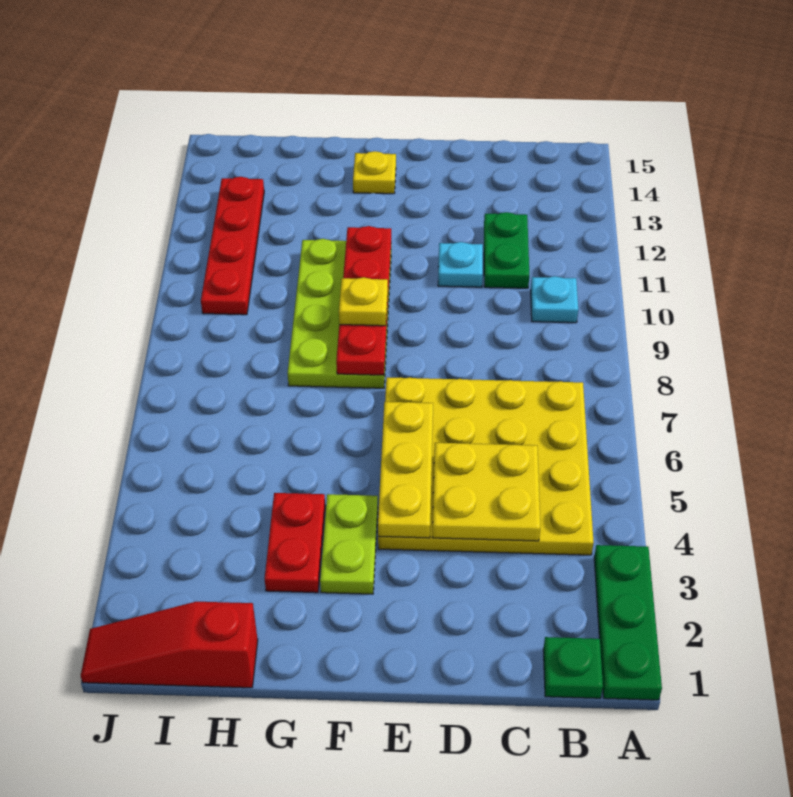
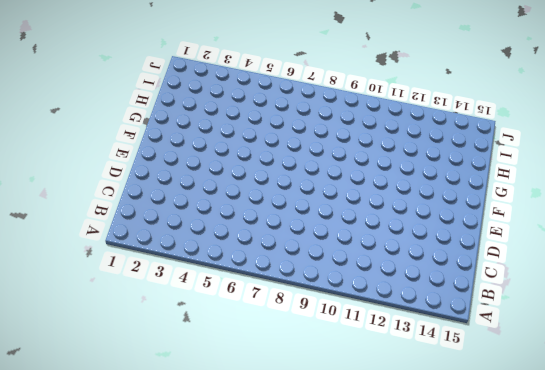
none -> green 1x3 plate [594,545,662,700]
none -> green 1x1 plate [543,637,603,698]
none -> yellow 4x4 plate [378,377,594,555]

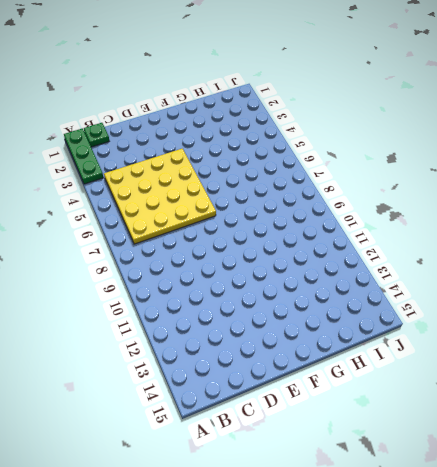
none -> cyan 1x1 plate [531,276,578,323]
none -> green 1x2 plate [484,212,529,288]
none -> cyan 1x1 plate [438,242,483,287]

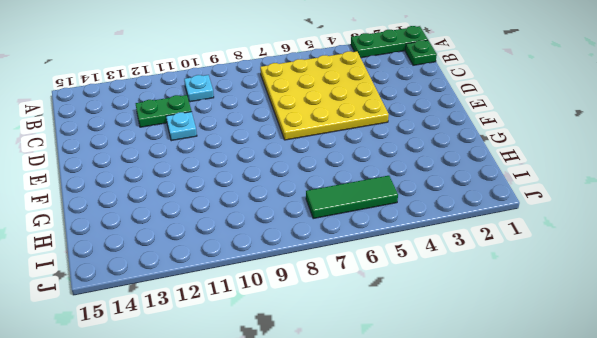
green 1x3 tile [306,176,398,218] -> none
none -> lime 1x2 plate [320,494,378,594]
none -> lime 2x4 plate [287,239,391,388]
none -> yellow 1x1 plate [353,151,396,194]

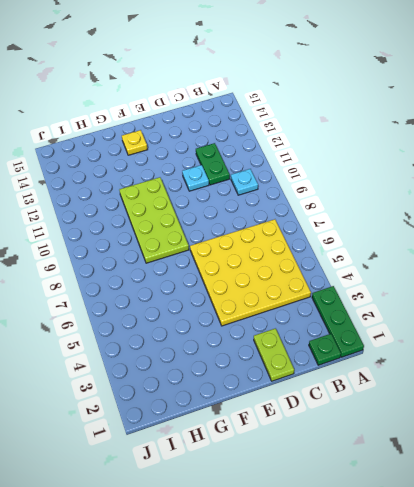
lime 1x2 plate [254,328,294,381] -> lime 1x2 plate moved to [320,494,378,594]
none -> red 1x2 plate [265,493,325,593]
none -> red 1x3 slope [81,602,258,688]
none -> red 1x4 plate [201,177,264,315]

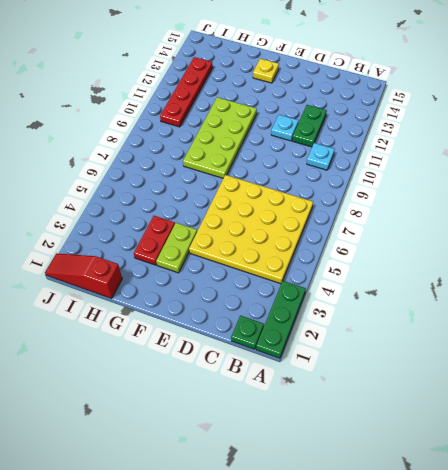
none -> yellow 2x2 plate [432,443,540,541]
none -> yellow 1x3 plate [378,402,433,538]
none -> red 1x4 plate [336,226,391,375]

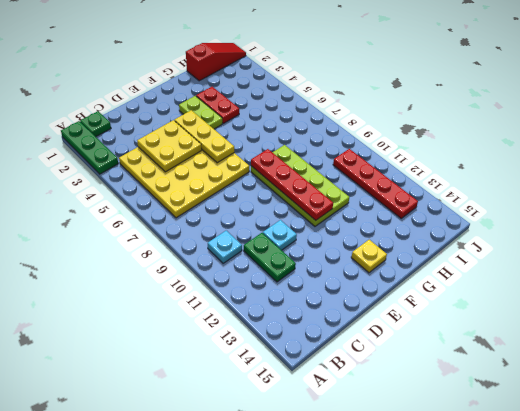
none -> yellow 1x1 plate [339,277,388,326]

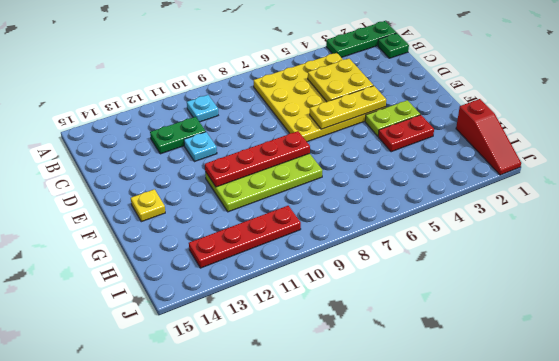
none -> yellow 1x1 plate [339,277,388,326]

